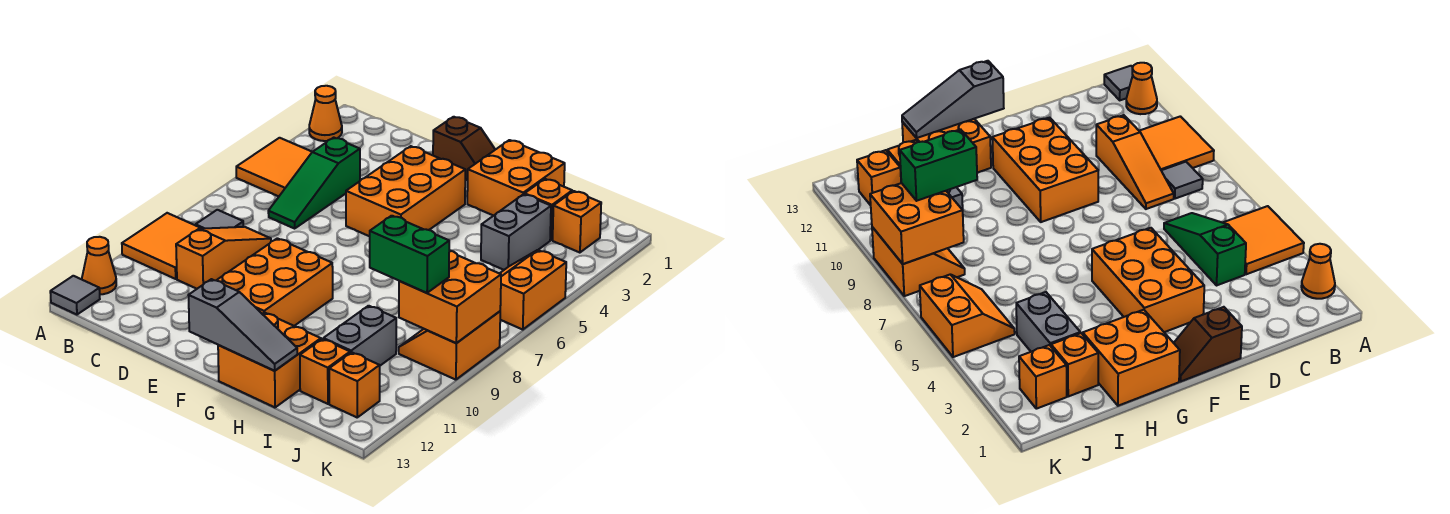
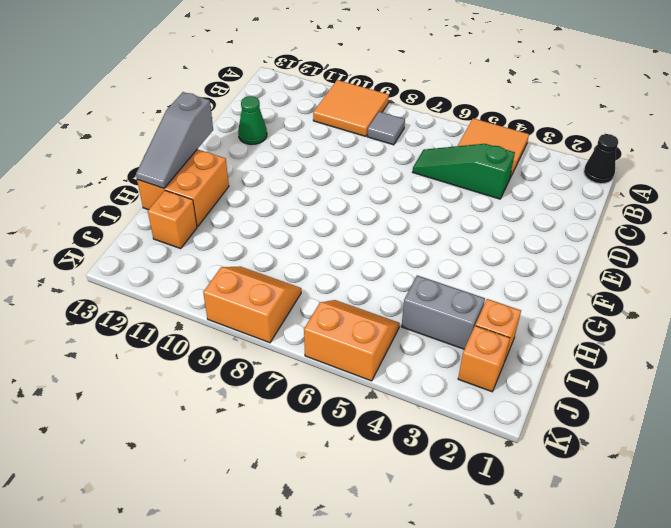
black 1x1 cone [584,134,618,184] -> none
green 1x1 cone [238,96,267,145] -> none
none -> orange 1x1 cone [309,86,342,141]
none -> orange 1x1 cone [82,237,116,294]
none -> grey 1x1 tile [50,276,100,315]

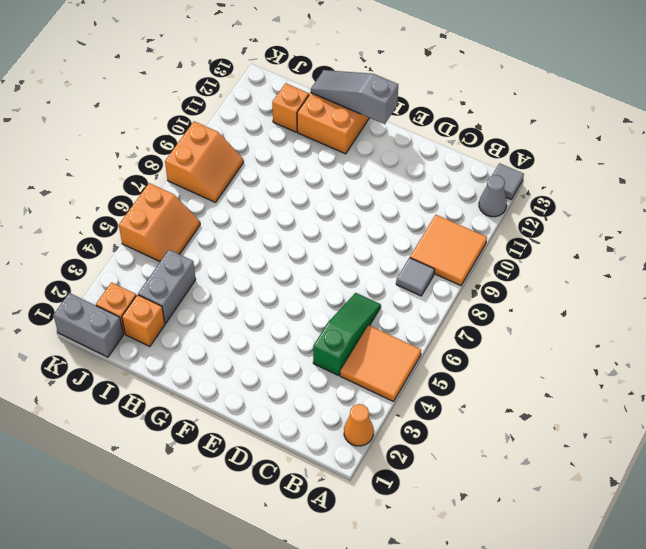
grey 1x1 cone [479,175,507,217] -> orange 1x1 cone [82,237,116,294]
grey 1x2 brick [53,293,123,357] -> grey 1x2 brick turned to [323,306,396,366]
none -> orange 1x3 slope [176,227,271,289]
none -> brown 1x2 slope [433,117,495,180]
none -> orange 2x3 brick [346,146,466,236]

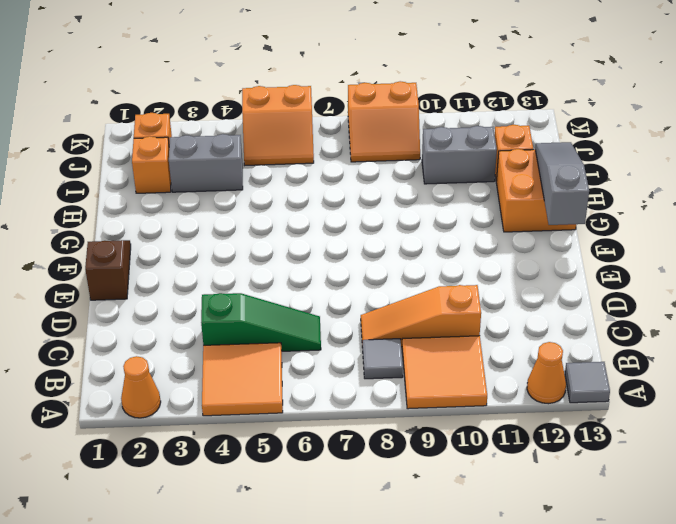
none -> orange 2x3 brick [346,146,466,236]
none -> orange 2x3 brick [216,238,333,326]
none -> orange 2x2 brick [467,140,565,216]

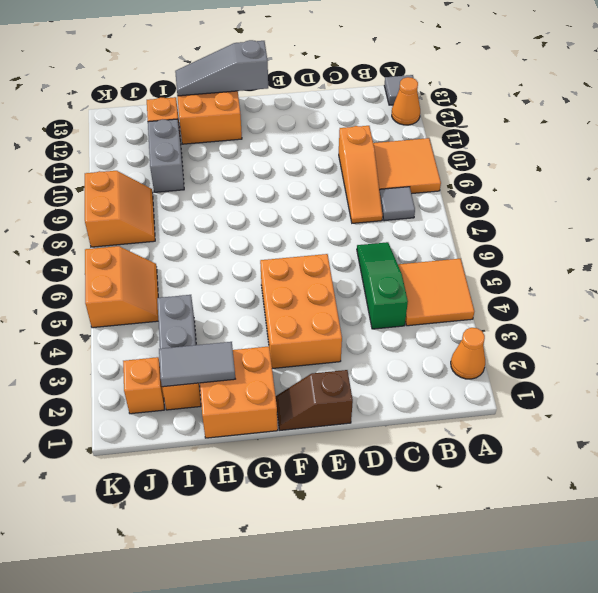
grey 1x2 tile [159,342,235,387] -> none
none -> orange 2x3 brick [216,238,333,326]
none -> orange 1x1 brick [329,352,380,417]
none -> orange 2x2 brick [399,251,501,343]

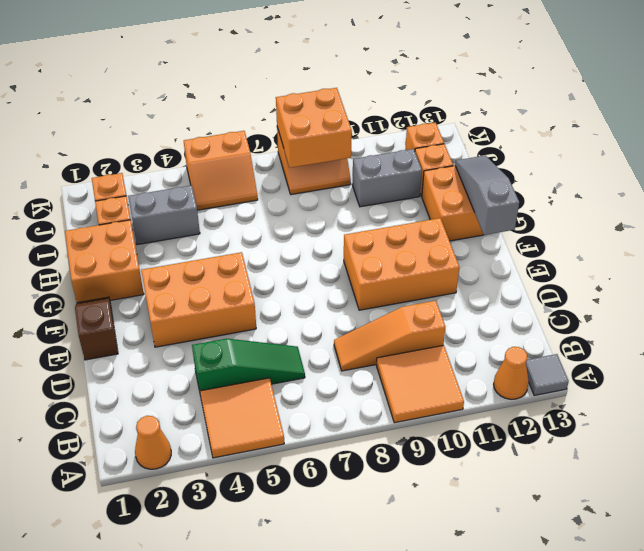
none -> grey 1x1 tile [196,210,243,229]
none -> green 1x2 brick [370,216,450,293]

